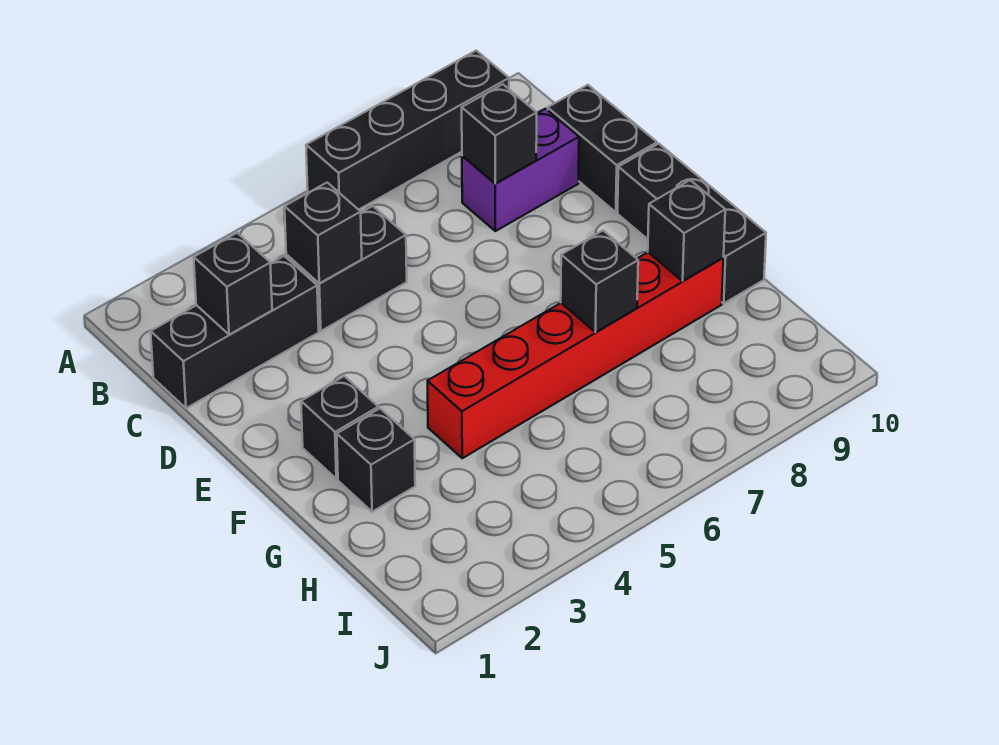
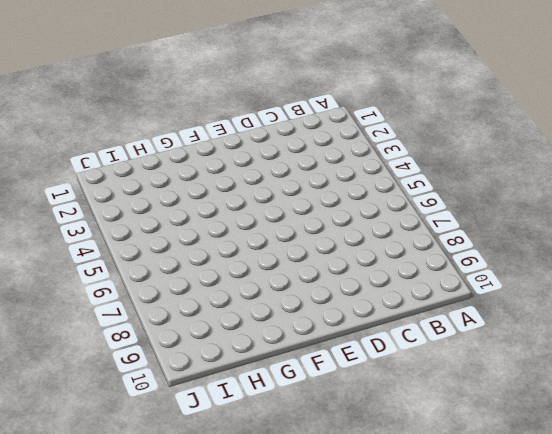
none -> black 1x4 brick [306,51,509,210]
none -> black 1x3 brick [151,256,319,408]
none -> black 1x2 brick [286,206,407,331]

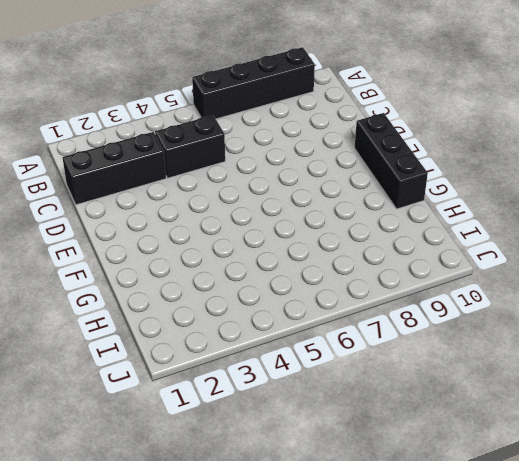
none -> purple 1x2 brick [462,109,579,231]
none -> black 1x2 brick [548,85,657,212]
none -> black 1x1 brick [301,376,378,479]

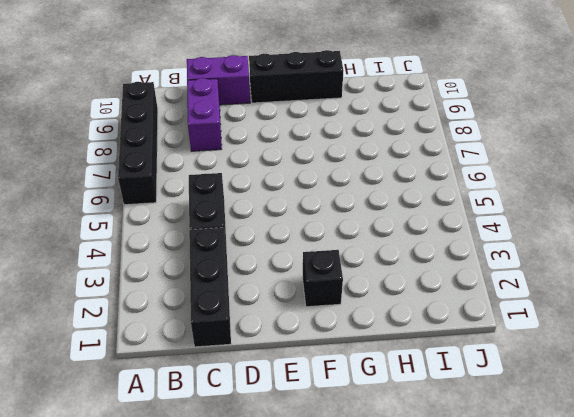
purple 1x2 brick [187,55,250,105] -> black 1x2 brick [548,85,657,212]
none -> black 1x1 brick [337,409,415,512]
none -> red 1x6 brick [428,252,724,458]
none -> black 1x1 brick [194,233,272,335]

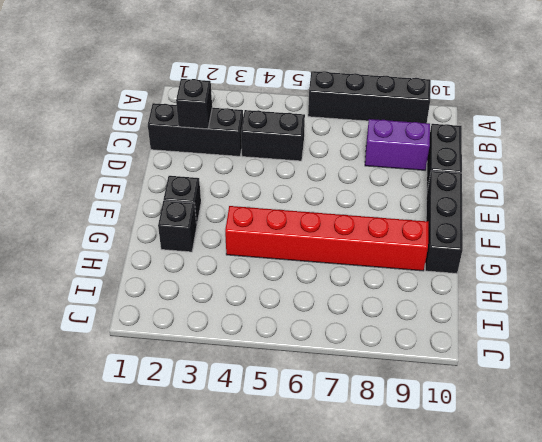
none -> black 1x1 brick [284,183,362,283]
none -> black 1x1 brick [462,84,537,183]
none -> black 1x1 brick [561,231,638,332]

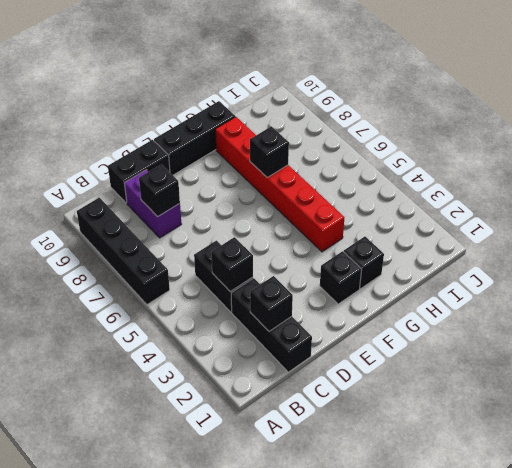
none -> black 1x1 brick [648,180,725,281]

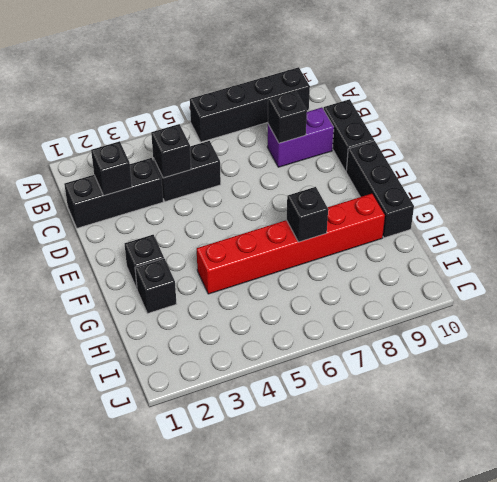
none -> black 1x1 brick [648,180,725,281]

